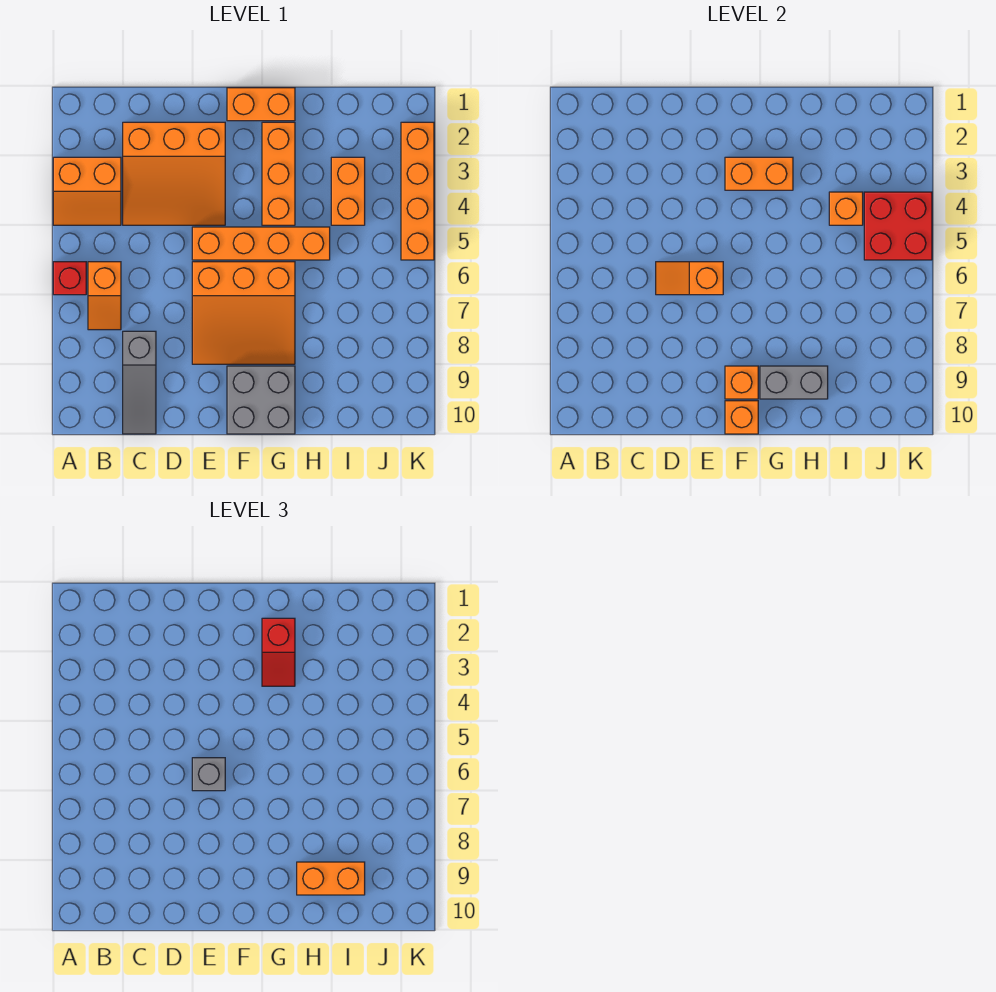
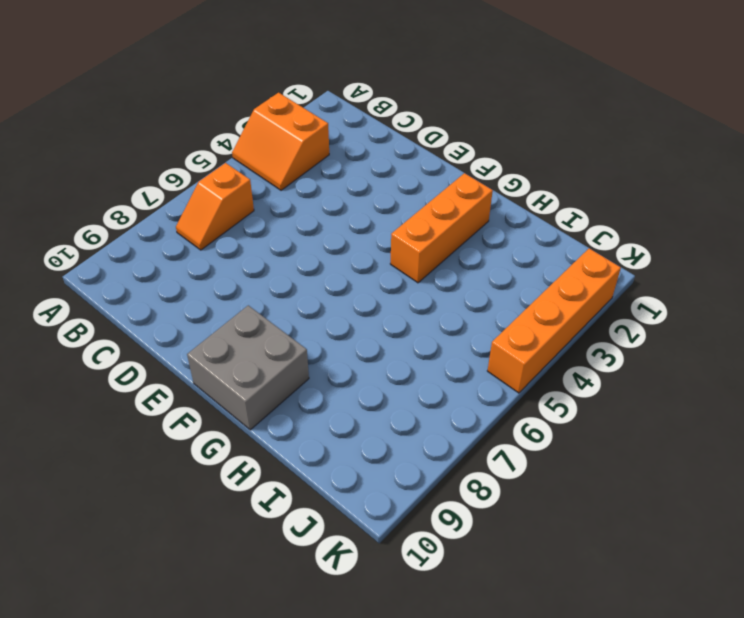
none -> red 1x1 brick [53,262,86,295]
none -> orange 3x3 slope [123,122,225,225]
none -> grey 1x3 slope [123,331,156,434]

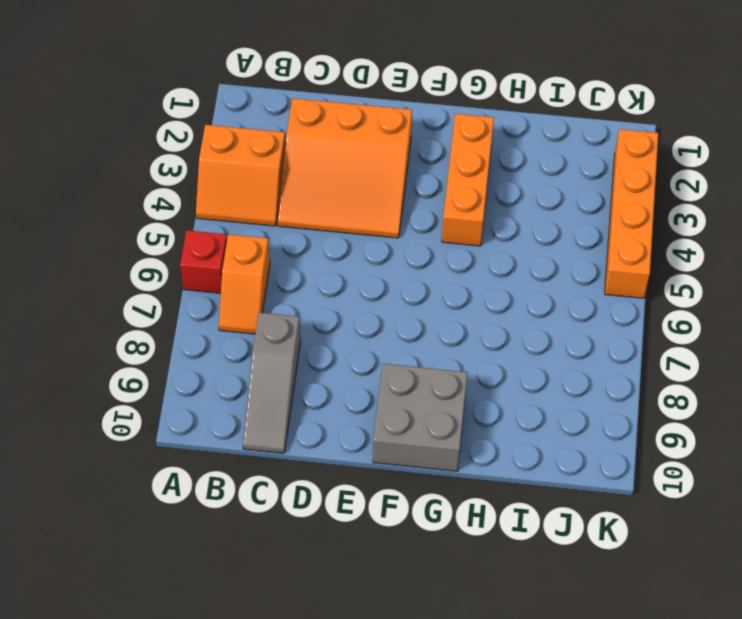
none -> orange 1x4 brick [192,227,330,260]
none -> orange 3x3 slope [192,262,295,364]
none -> orange 1x2 brick [227,88,295,121]

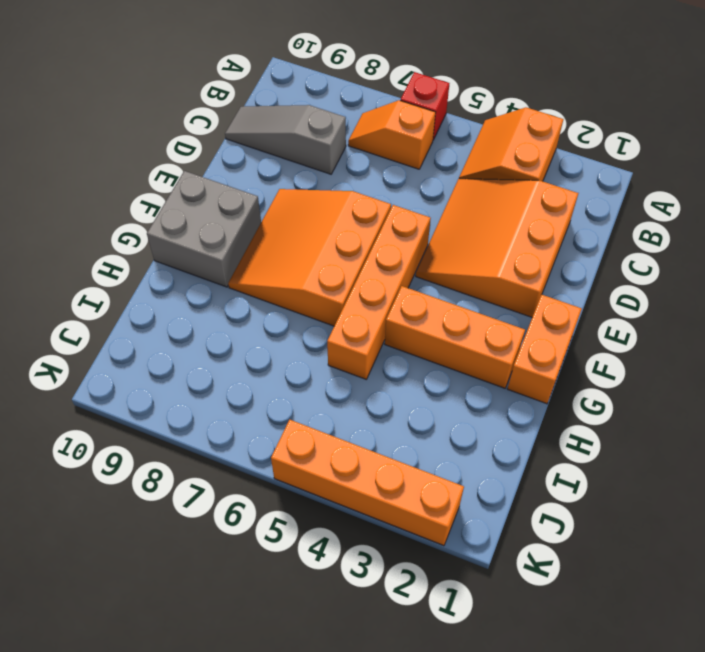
none -> orange 1x2 brick [331,157,365,225]
none -> orange 1x2 slope [656,262,723,295]
none -> orange 1x2 brick [725,157,793,190]

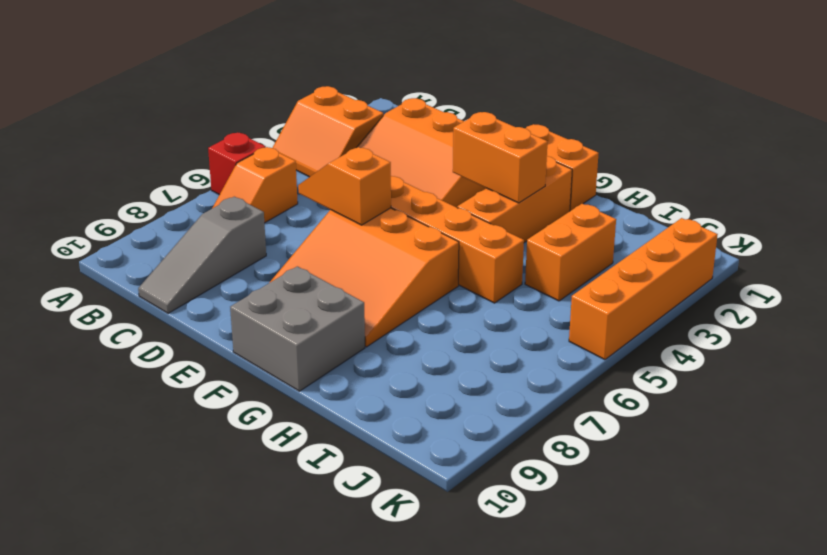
none -> orange 1x1 brick [725,366,758,399]
none -> orange 1x1 brick [725,401,758,434]
none -> grey 1x2 brick [760,366,828,399]

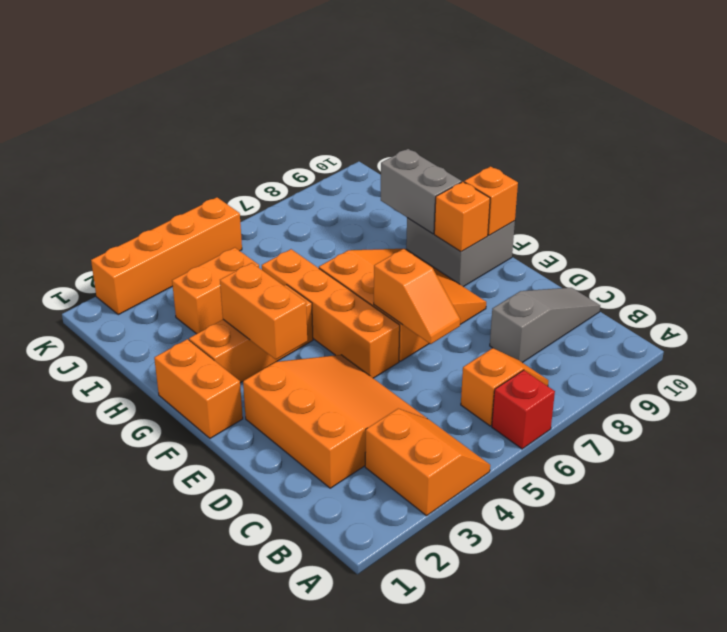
none -> orange 1x1 brick [829,192,863,225]
none -> red 2x2 brick [864,192,932,260]
none -> grey 1x1 brick [192,758,225,791]

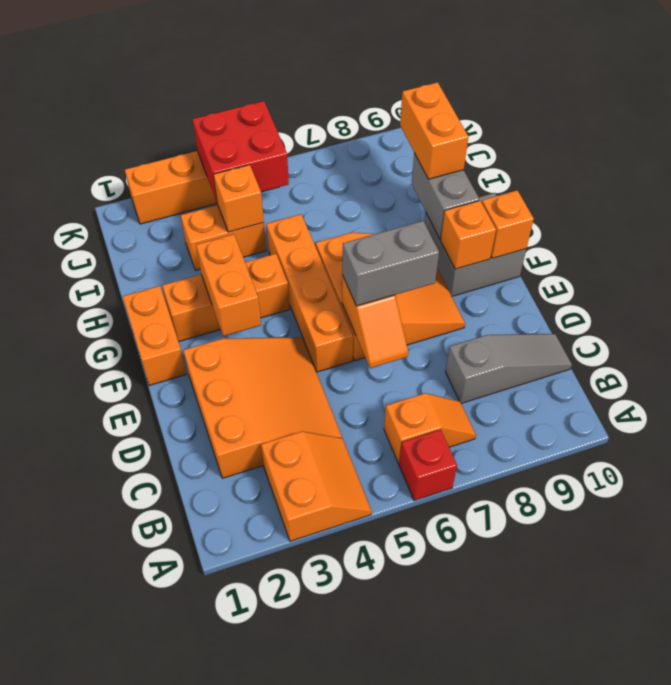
grey 1x2 brick [342,221,439,306] -> grey 1x1 brick [192,758,225,791]
none -> red 1x2 slope [262,618,295,686]

